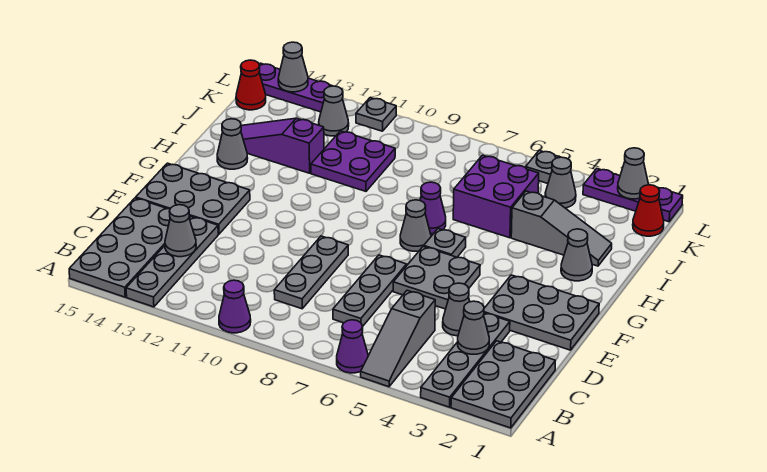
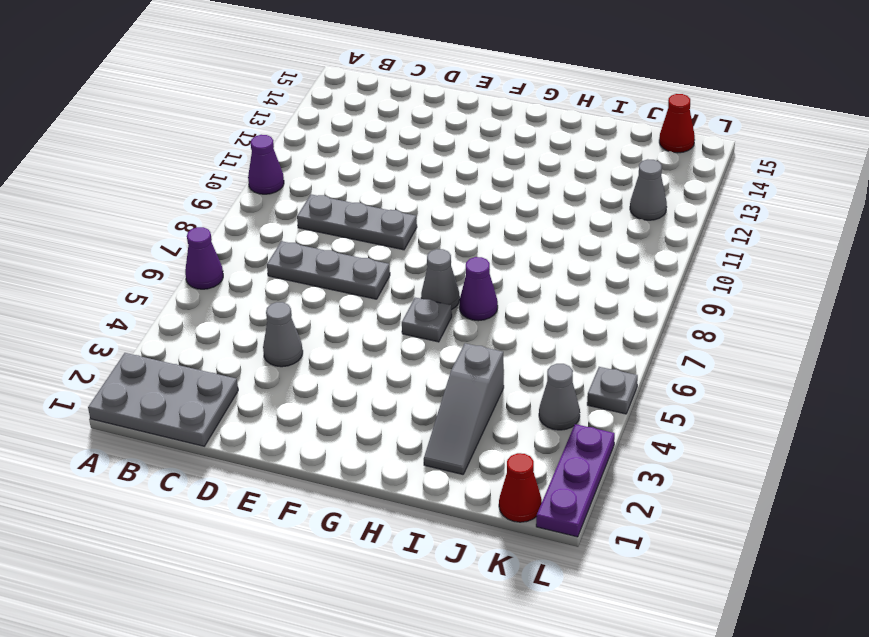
none -> grey 1x4 plate [421,313,510,407]
none -> grey 1x3 slope [361,291,435,387]
none -> grey 1x4 plate [126,217,218,307]
none -> grey 2x4 plate [69,198,190,297]

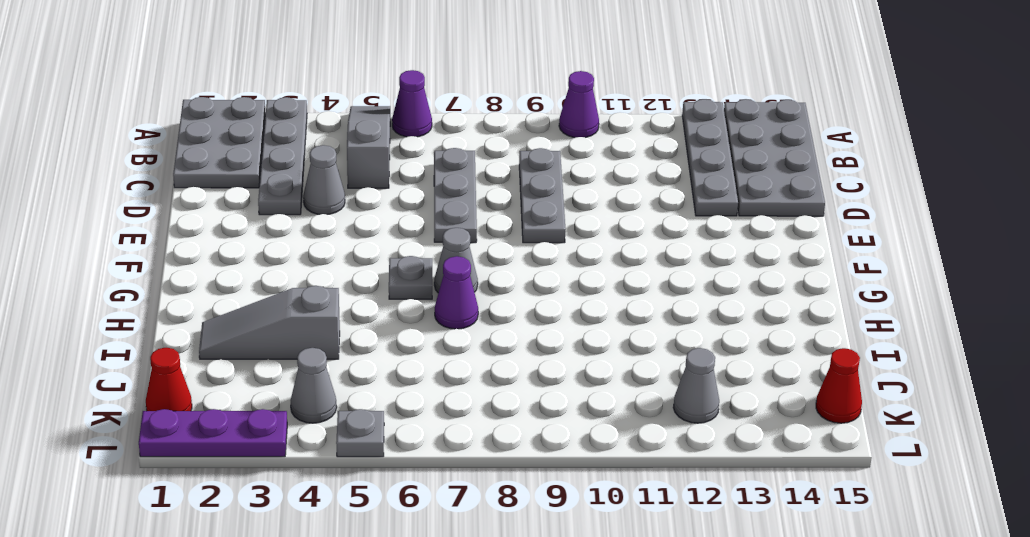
none -> grey 2x3 plate [484,275,599,350]
none -> grey 2x2 plate [393,246,480,309]
none -> grey 2x3 plate [136,163,250,234]
none -> grey 1x1 cone [561,229,592,281]

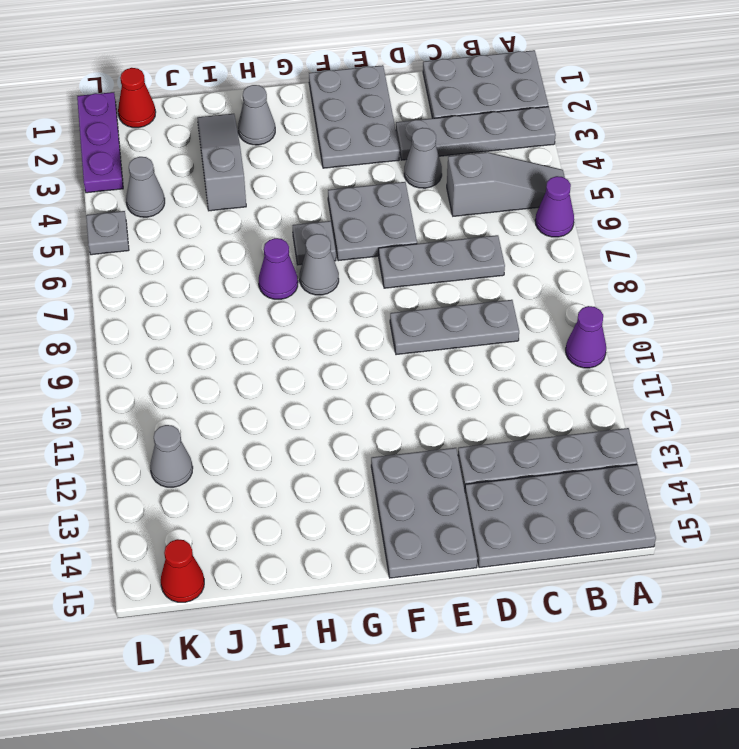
none -> grey 1x1 cone [217,119,248,169]
none -> purple 2x2 brick [453,155,539,238]
none -> purple 2x2 plate [311,131,395,191]
none -> purple 1x3 slope [241,118,324,173]

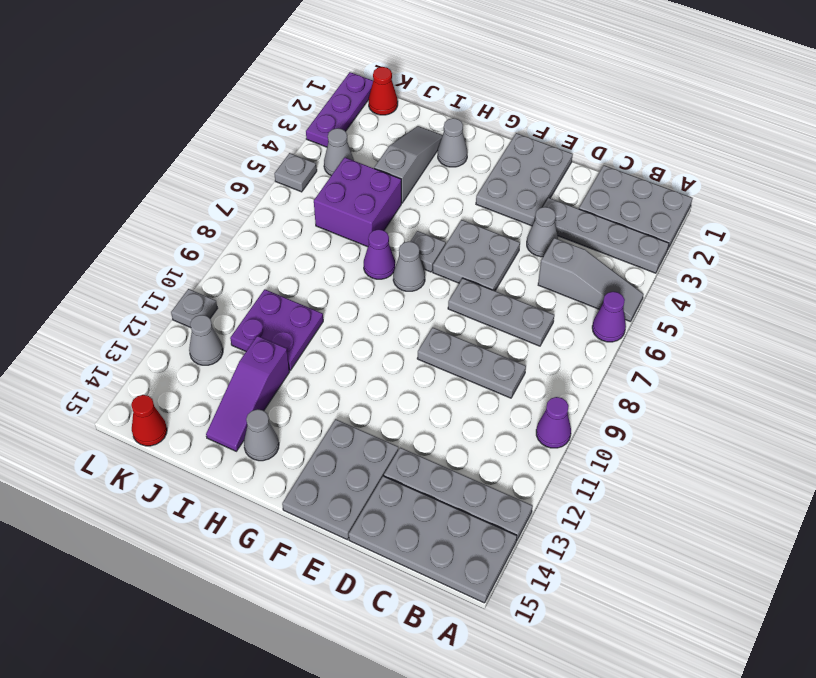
none -> purple 1x3 plate [259,63,332,112]
none -> grey 1x1 cone [458,301,489,354]
none -> grey 1x1 cone [165,205,196,257]
none -> grey 1x1 cone [618,148,648,199]

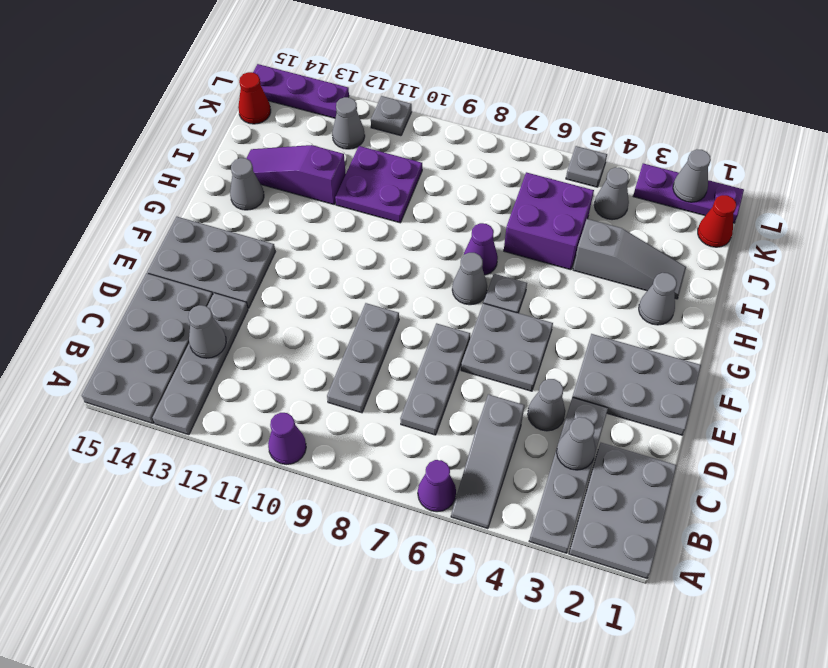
none -> grey 1x1 cone [278,42,308,92]

